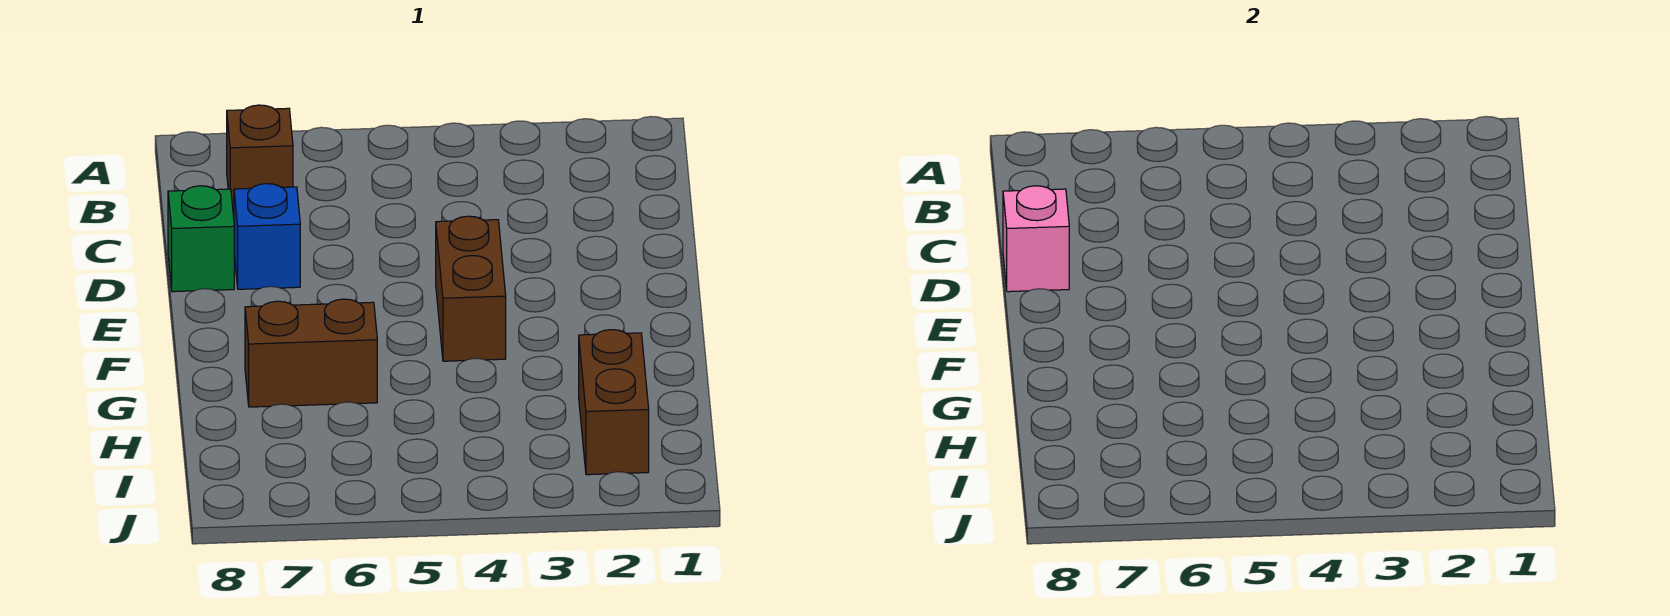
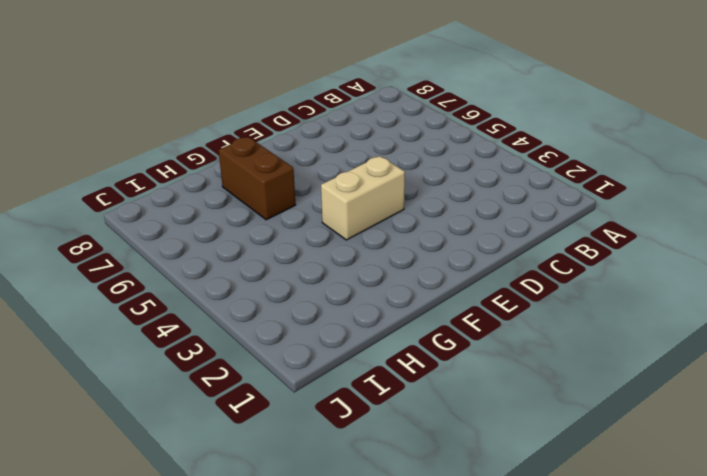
tan 1x2 brick [321,156,405,240] -> brown 1x2 brick [436,216,506,361]
none -> brown 1x1 brick [227,105,293,211]
none -> blue 1x1 brick [234,184,300,289]

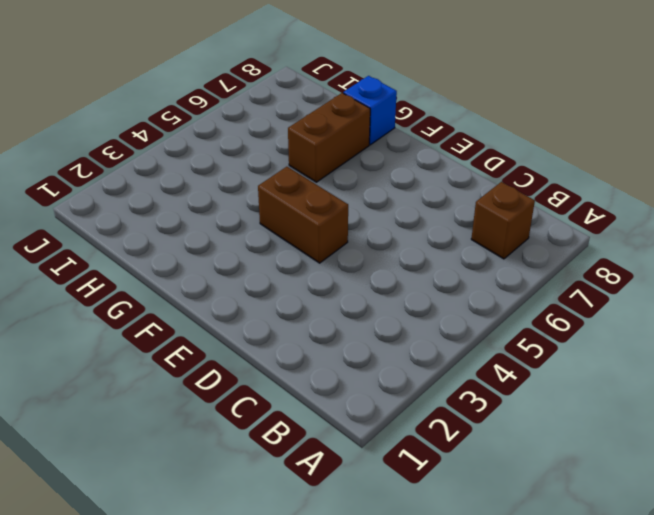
blue 1x1 brick [343,76,397,145] -> blue 1x1 brick moved to [234,184,300,289]
none -> green 1x1 brick [168,186,234,292]
none -> brown 1x2 brick [579,330,649,475]

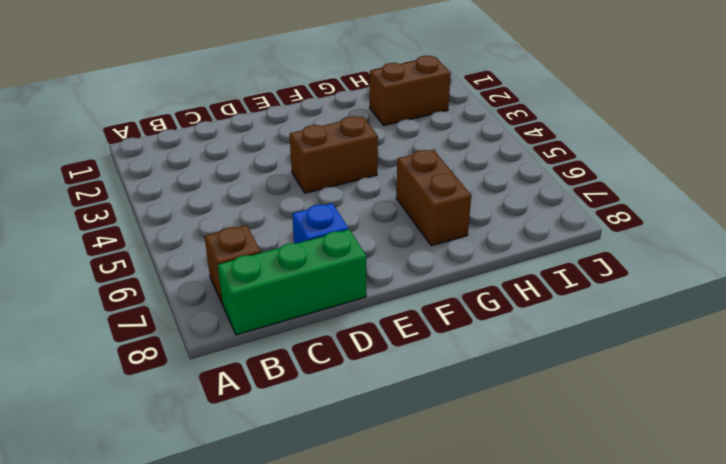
green 1x3 brick [218,229,366,335] -> green 1x1 brick [168,186,234,292]
none -> pink 1x1 brick [1003,186,1069,292]

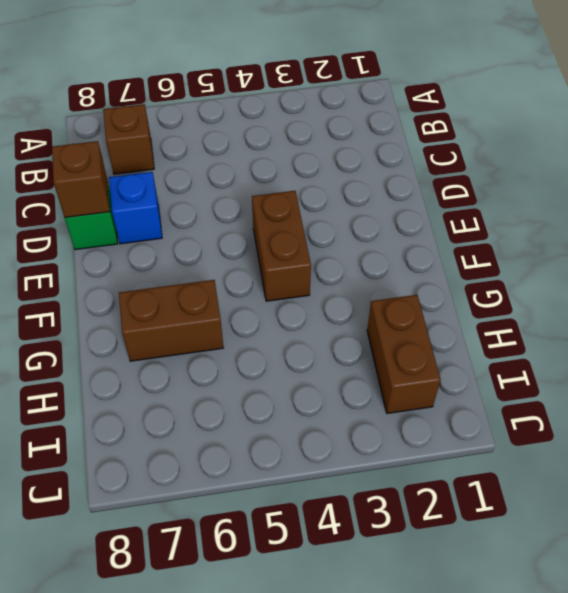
brown 1x1 brick [52,141,110,217] -> pink 1x1 brick [1003,186,1069,292]

